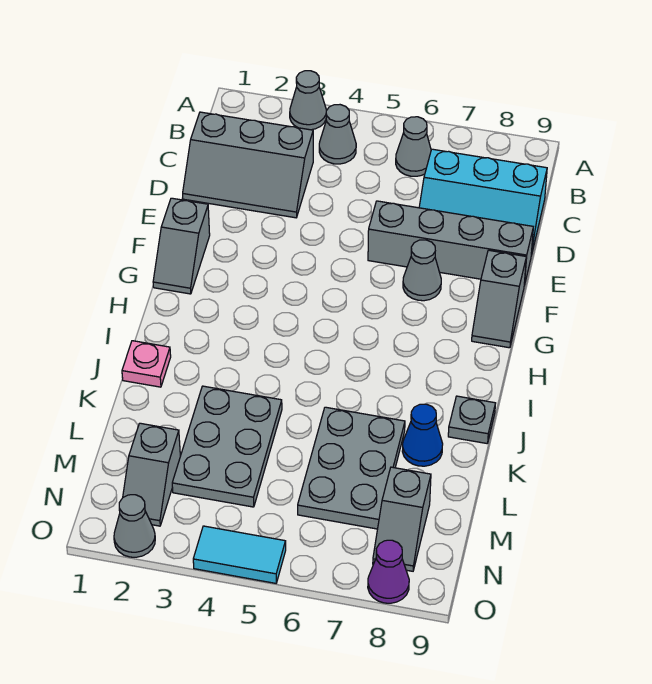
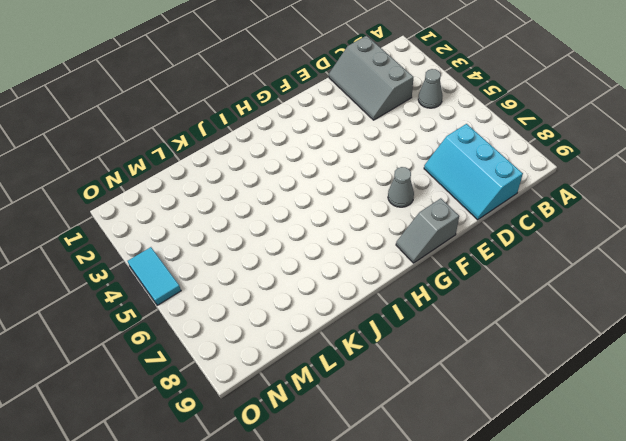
none -> grey 1x1 cone [290,71,326,130]
none -> grey 1x1 cone [396,117,431,176]
none -> grey 1x4 brick [368,201,533,286]

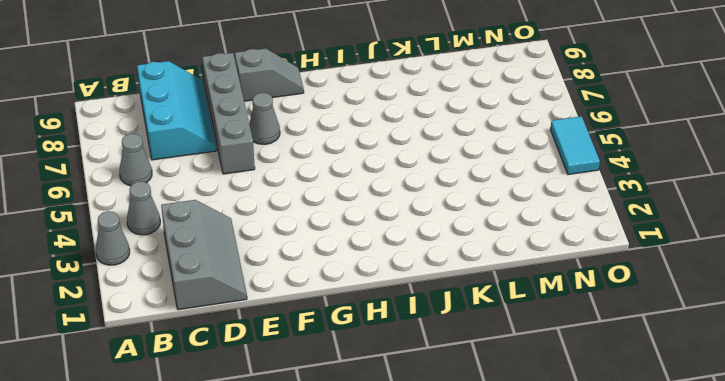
none -> grey 1x2 slope [153,198,210,294]
none -> pink 1x1 plate [122,341,171,387]
none -> grey 1x1 plate [448,396,496,443]

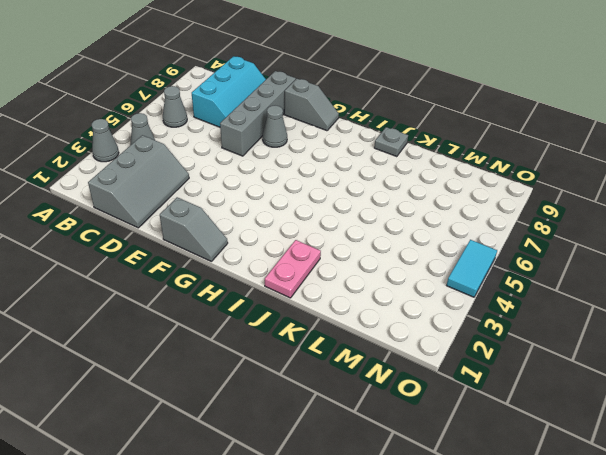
pink 1x2 plate [265,240,321,298] -> pink 1x1 plate [122,341,171,387]
none -> grey 2x3 plate [172,386,282,507]
none -> grey 2x3 plate [298,407,405,529]
none -> blue 1x1 cone [402,404,443,466]

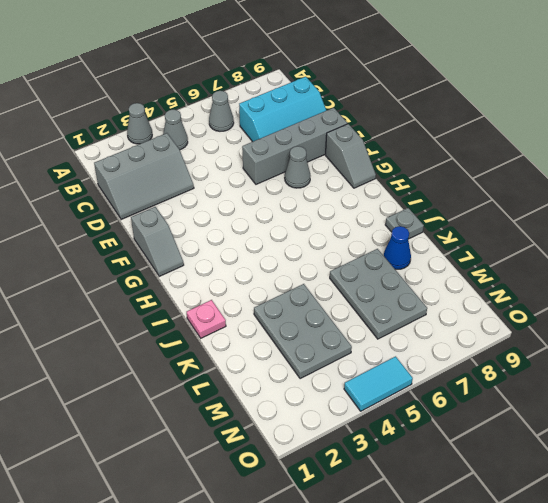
none -> grey 1x2 slope [123,423,180,526]
none -> grey 1x2 slope [373,467,431,571]
none -> grey 1x1 cone [114,495,155,557]

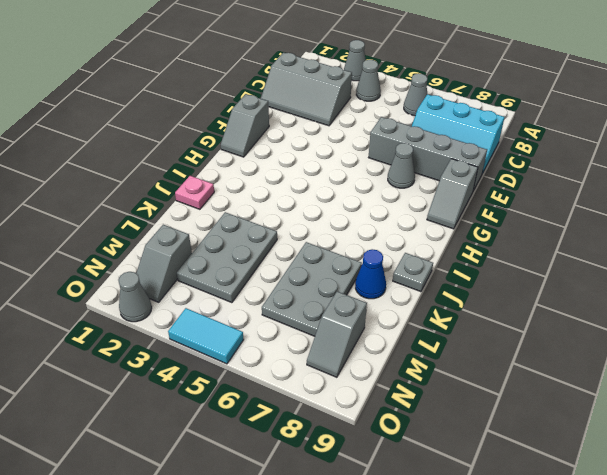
none -> purple 1x1 cone [368,540,409,603]

